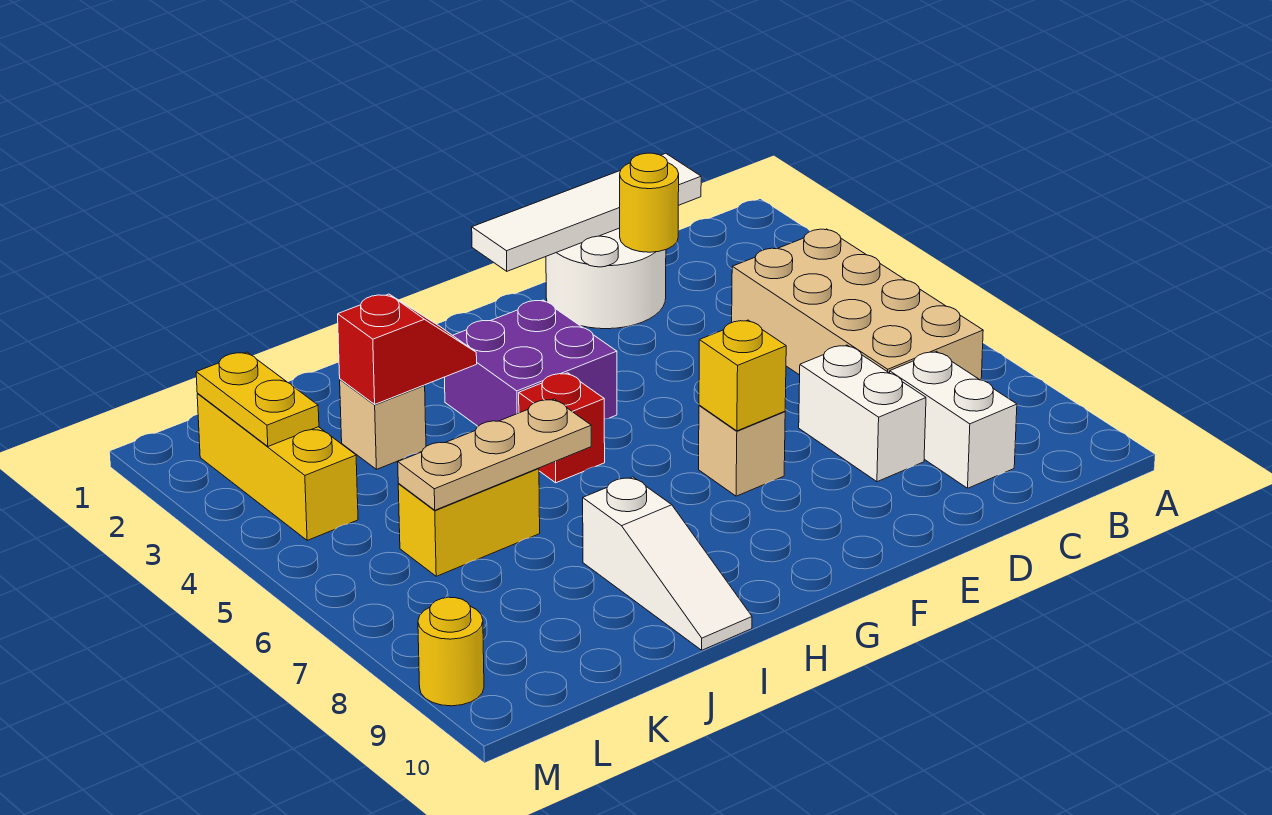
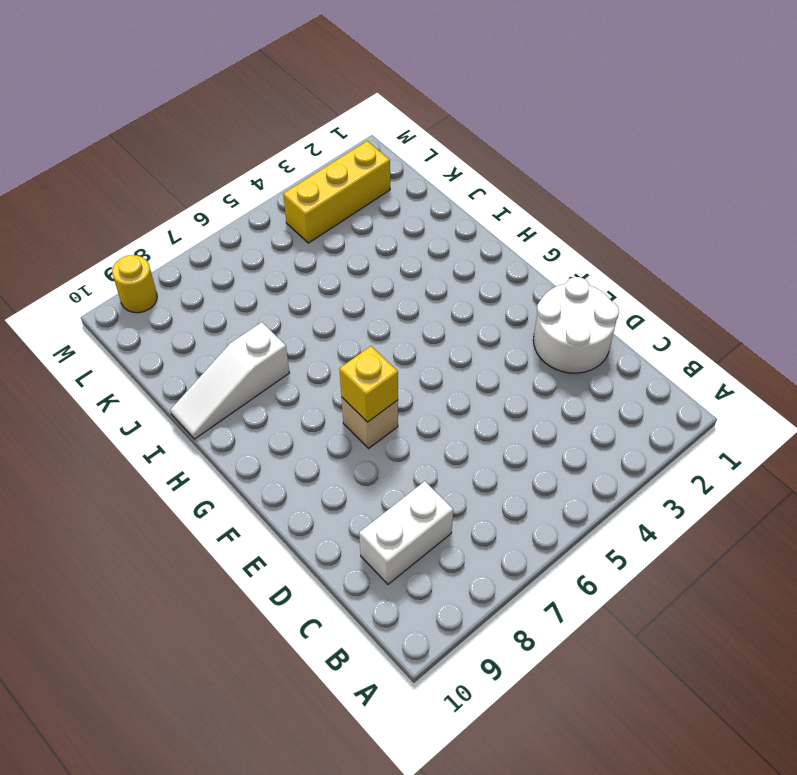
none -> tan 2x4 brick [732,229,983,380]
none -> white 1x2 brick [799,345,926,482]
none -> purple 2x2 brick [445,300,617,426]

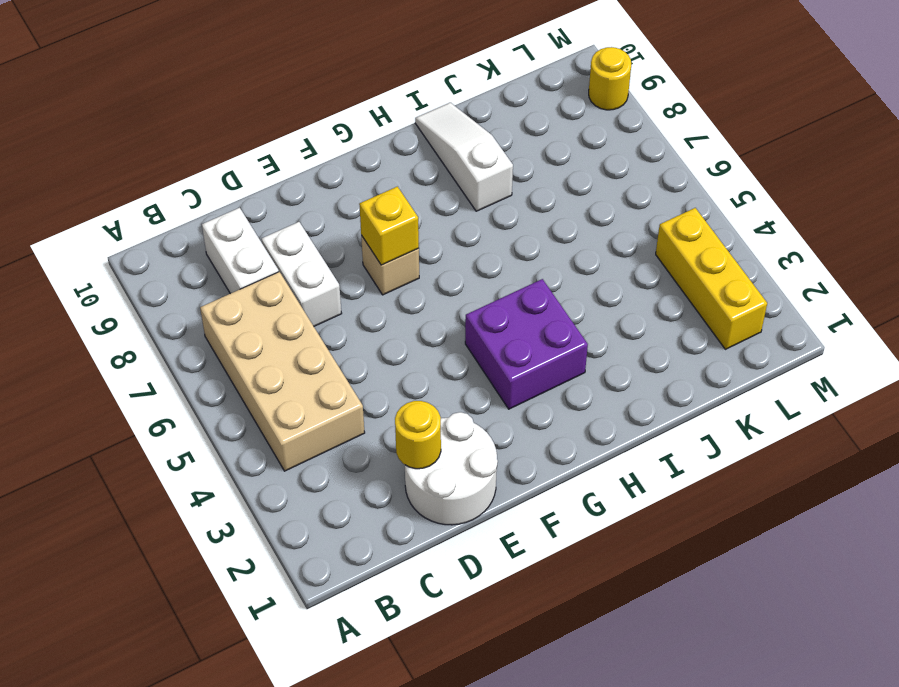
none -> red 1x1 brick [519,373,605,483]
none -> tan 1x1 brick [340,379,426,469]
none -> yellow 1x2 brick [398,468,540,576]

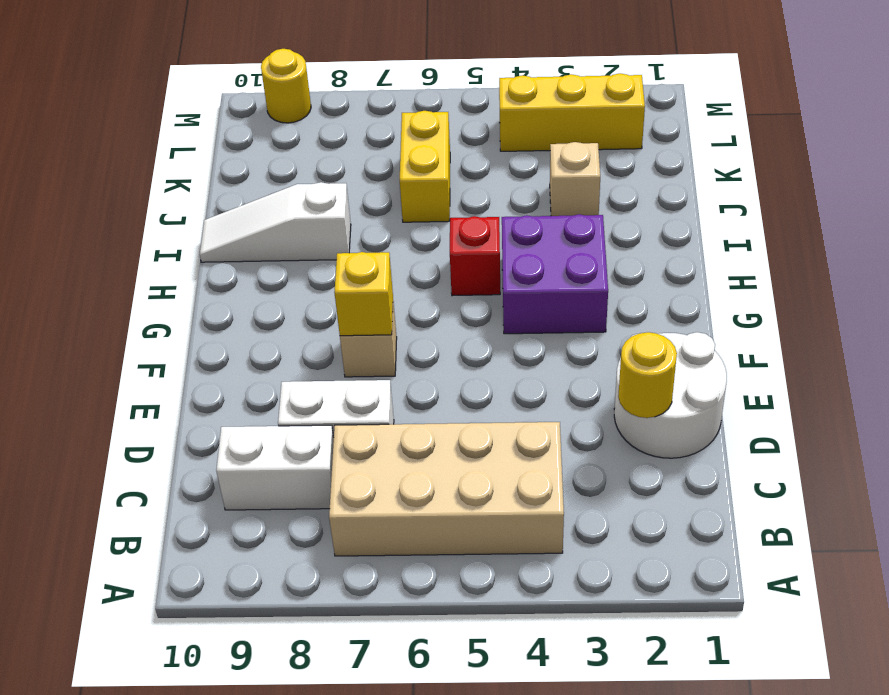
none -> white 1x4 tile [472,153,701,271]
none -> red 1x2 slope [338,294,477,404]
none -> tan 1x3 plate [398,399,591,510]

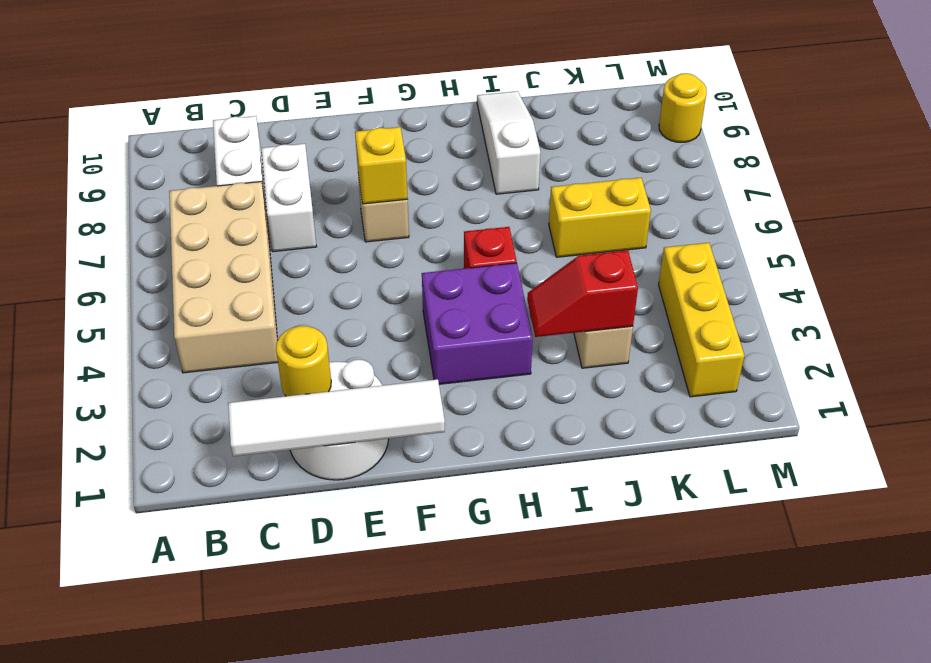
none -> tan 1x3 plate [398,399,591,510]
none -> yellow 1x2 plate [196,352,319,446]

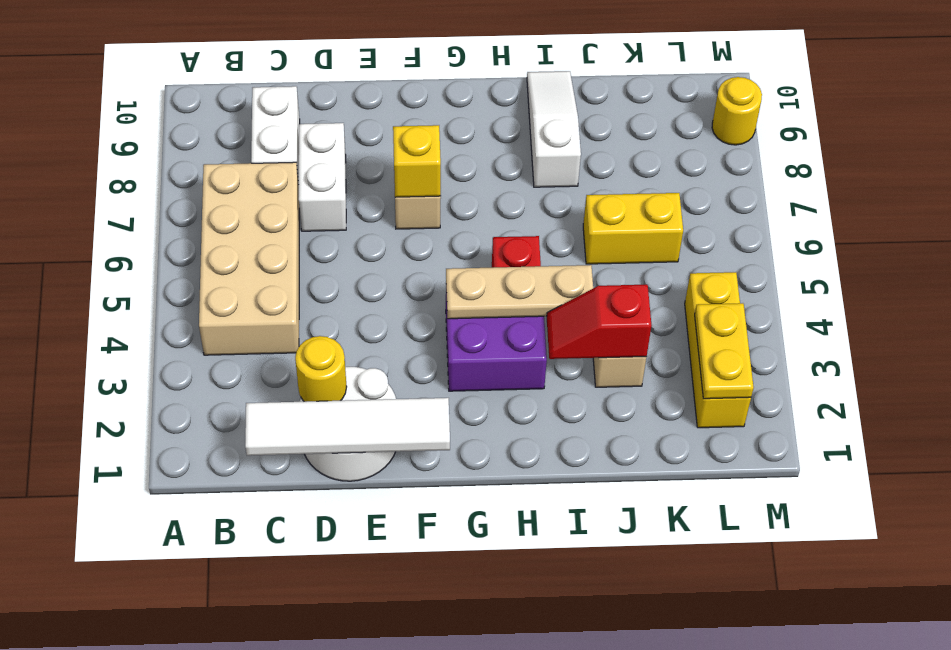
tan 1x3 plate [446,265,593,319] -> tan 1x3 plate moved to [398,399,591,510]

